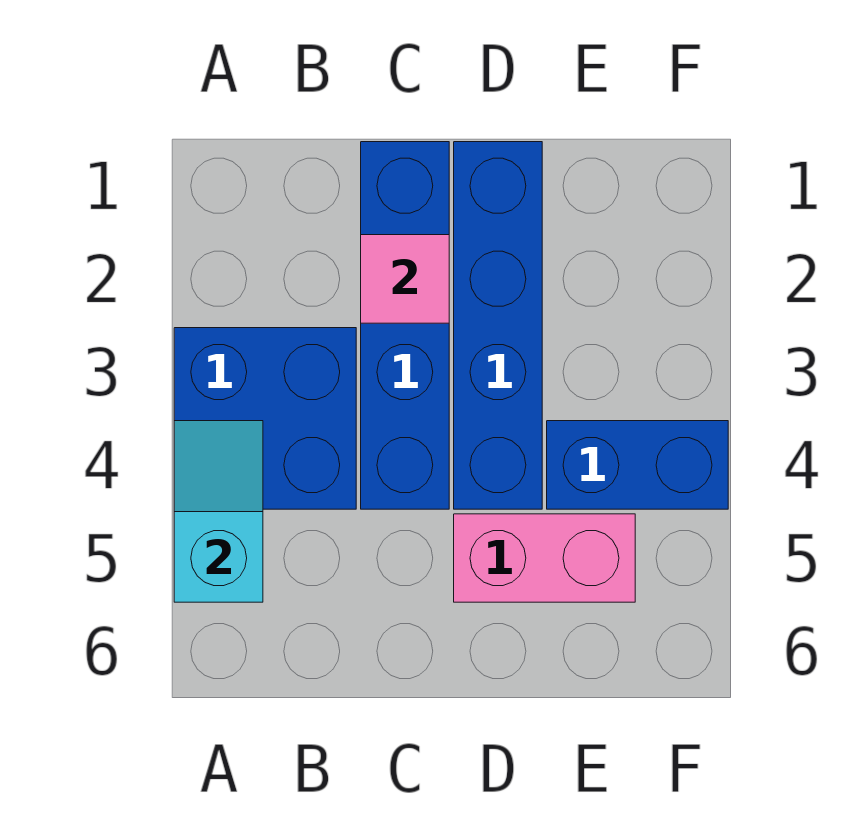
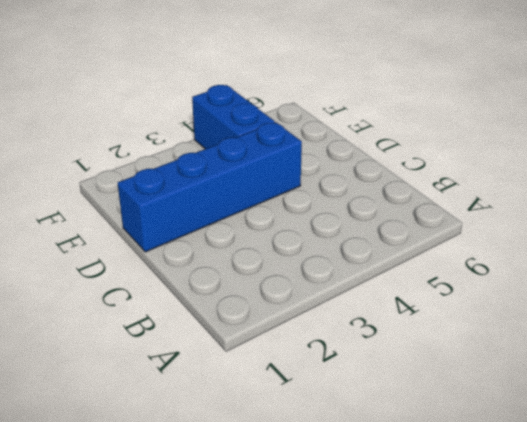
none -> blue 2x2 brick [174,328,356,509]
none -> blue 1x4 brick [361,142,449,509]

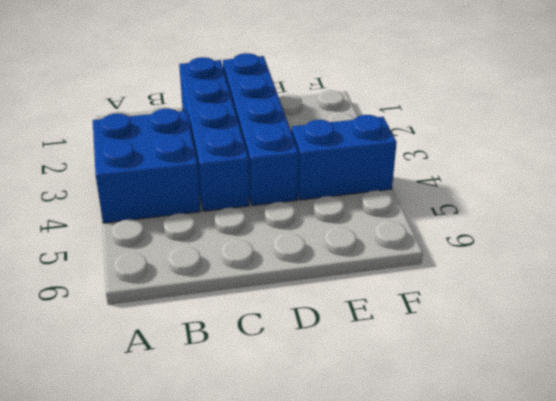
none -> pink 1x2 brick [454,514,635,602]
none -> cyan 1x2 slope [174,421,263,602]

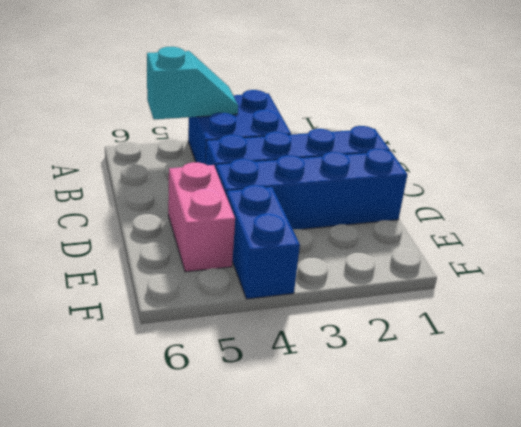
none -> pink 1x1 tile [361,235,449,323]

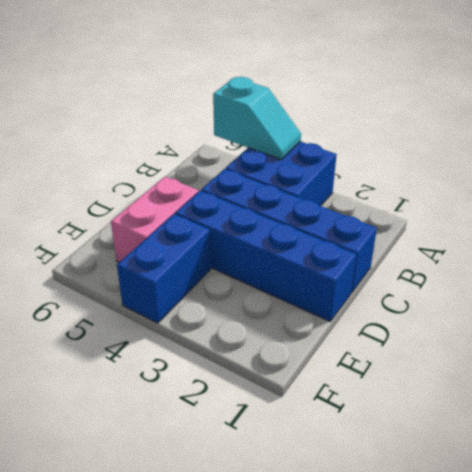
none -> pink 1x1 tile [361,235,449,323]

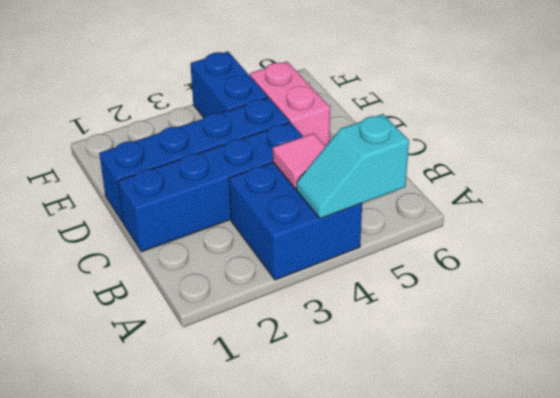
pink 1x1 tile [273,133,326,189] -> pink 1x1 tile moved to [361,235,449,323]

